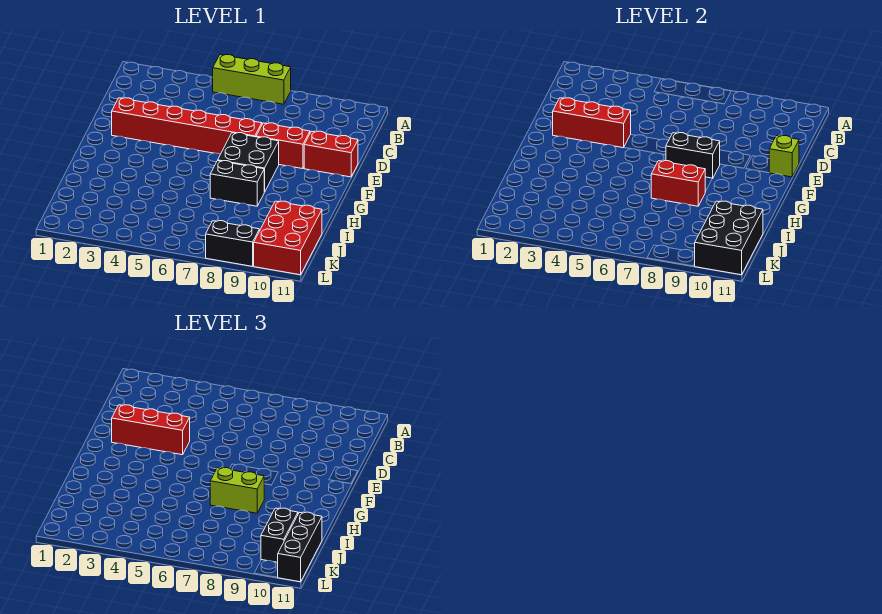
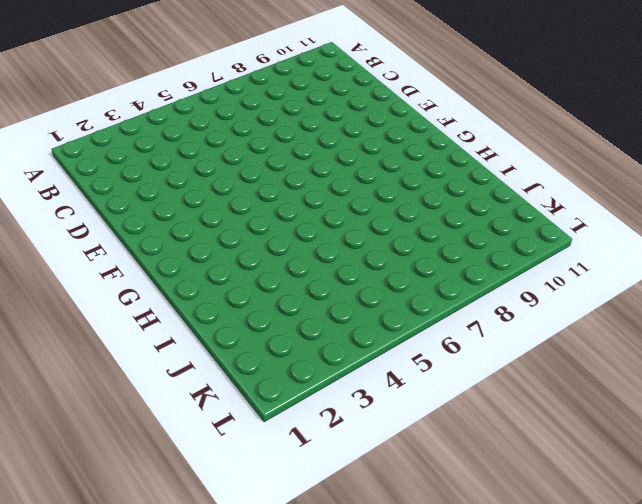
none -> lime 1x3 brick [213,55,291,104]
none -> red 1x6 brick [112,98,262,154]
none -> red 1x2 brick [256,123,310,169]

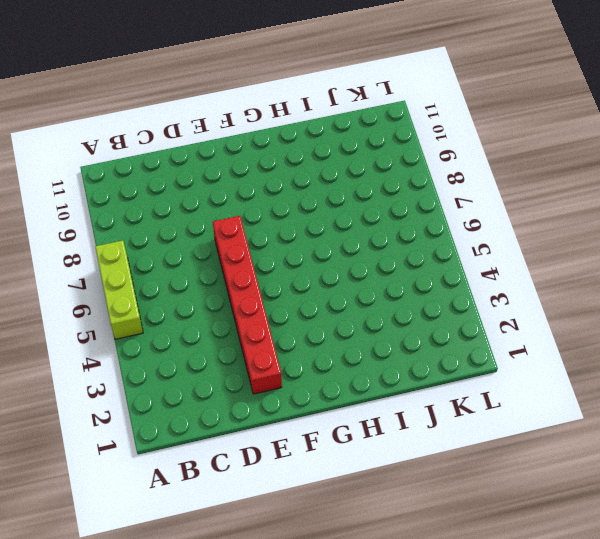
none -> red 1x2 brick [256,123,310,169]
none -> red 1x2 brick [304,131,358,177]
none -> black 2x2 brick [218,133,279,192]

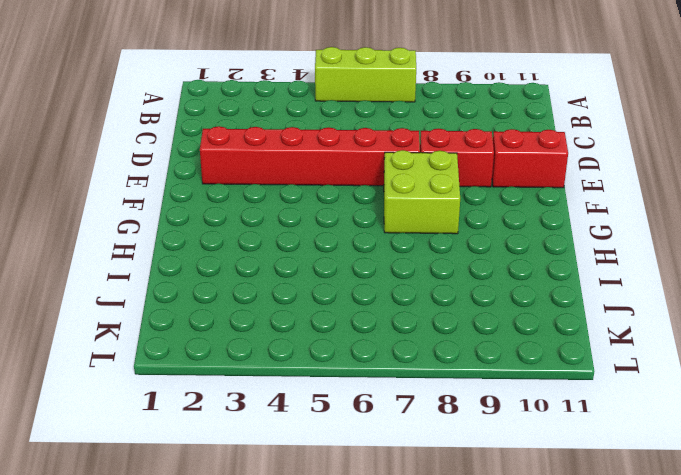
lime 2x2 brick [384,150,460,234] -> black 2x2 brick [218,133,279,192]
none -> black 1x2 brick [210,161,264,206]
none -> red 2x3 brick [254,201,322,275]
none -> black 1x2 brick [206,221,259,266]

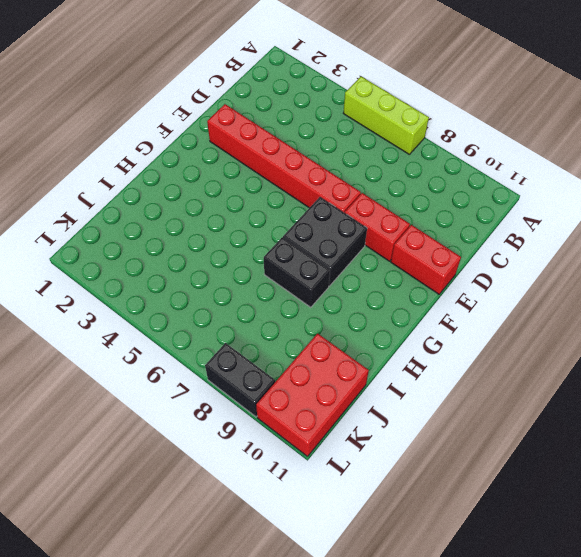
none -> red 1x3 brick [553,98,631,148]
none -> lime 1x1 brick [769,136,799,177]
none -> black 1x2 brick [666,133,720,178]

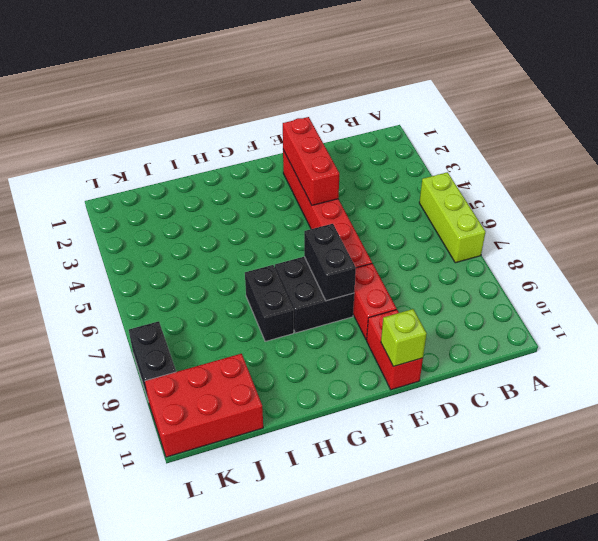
none -> red 1x2 brick [651,161,706,206]
none -> black 2x3 brick [695,201,763,275]
none -> red 1x3 brick [112,405,190,455]

